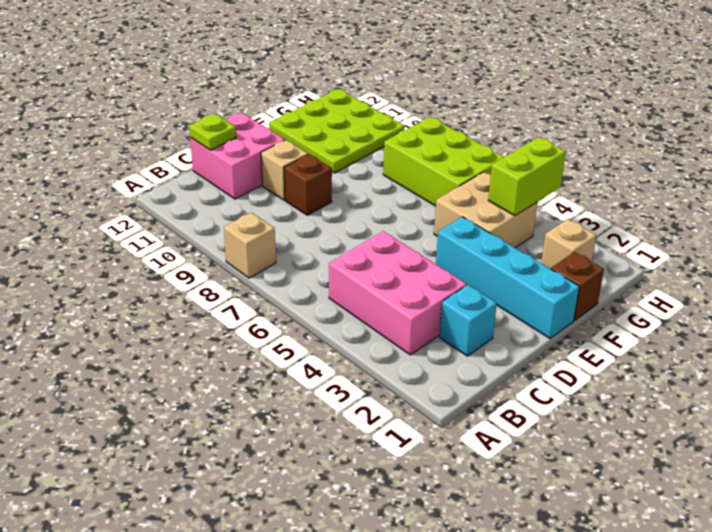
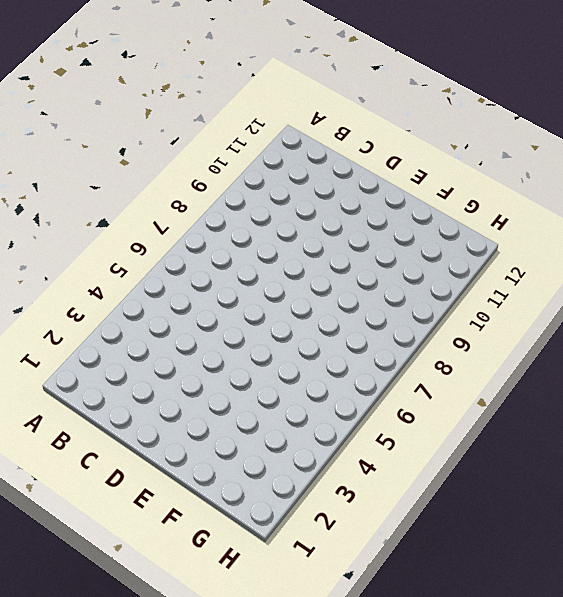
none -> tan 1x1 brick [224,212,276,278]
none -> pink 2x3 brick [329,231,466,355]
none -> cyan 1x1 brick [439,285,497,356]

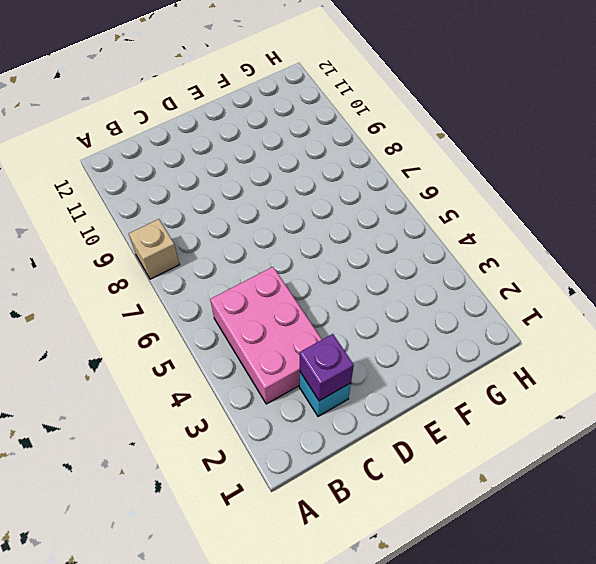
purple 1x1 brick [300,334,354,401] -> none
none -> pink 2x2 brick [190,113,285,199]
none -> brown 1x1 brick [284,154,332,215]
none -> tan 1x1 brick [261,140,308,200]

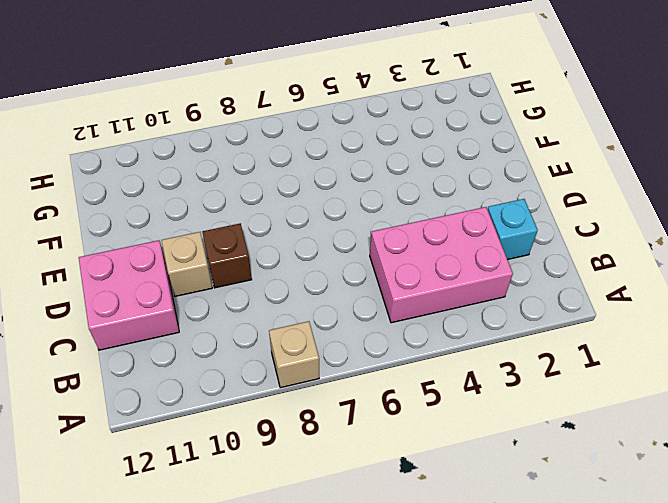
none -> cyan 1x4 brick [436,217,580,339]
none -> brown 1x1 brick [551,252,604,321]
none -> tan 2x2 brick [434,172,537,248]

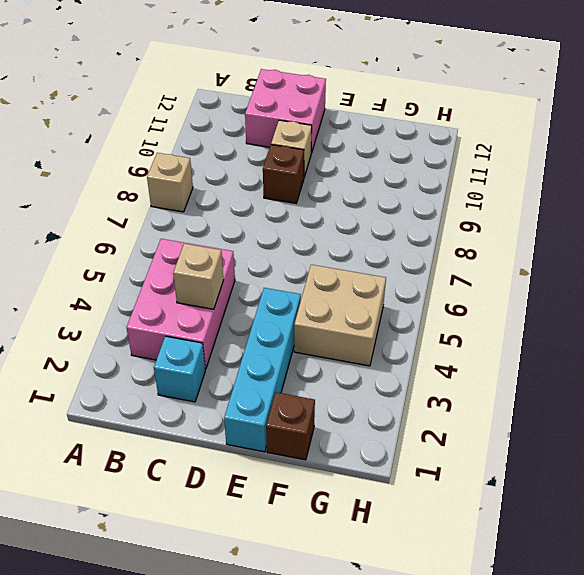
tan 1x1 brick [173,244,223,309] -> tan 1x1 brick moved to [541,219,596,269]
none -> lime 3x3 plate [269,89,404,173]
none -> lime 2x3 brick [383,117,504,206]
none -> lime 1x1 plate [189,114,236,150]

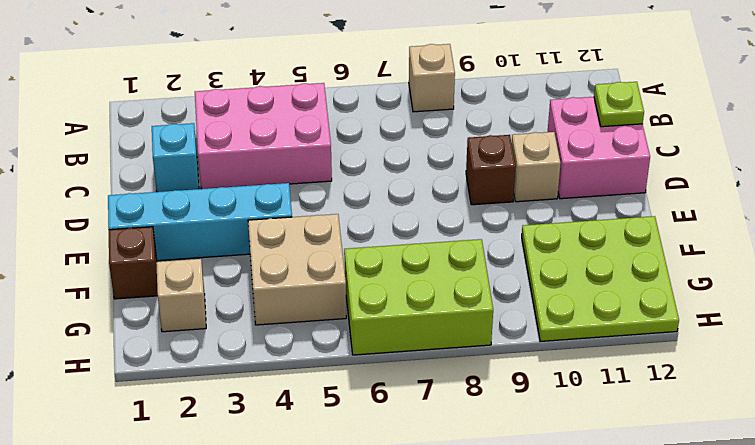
none -> lime 1x2 brick [488,137,566,216]

